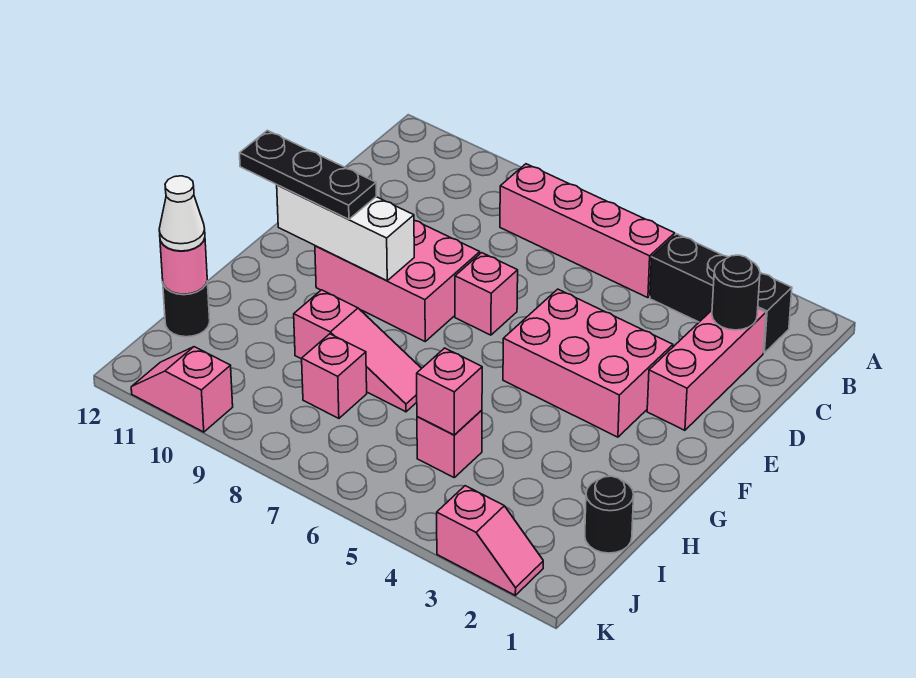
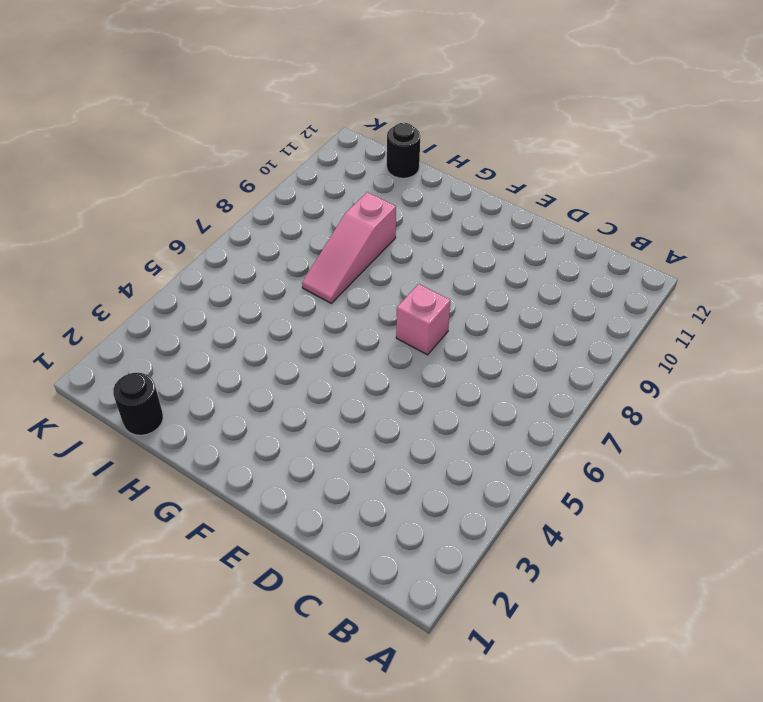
none -> black 1x3 brick [650,234,792,353]
none -> pink 1x4 brick [500,164,675,298]
none -> pink 1x3 brick [647,309,766,430]

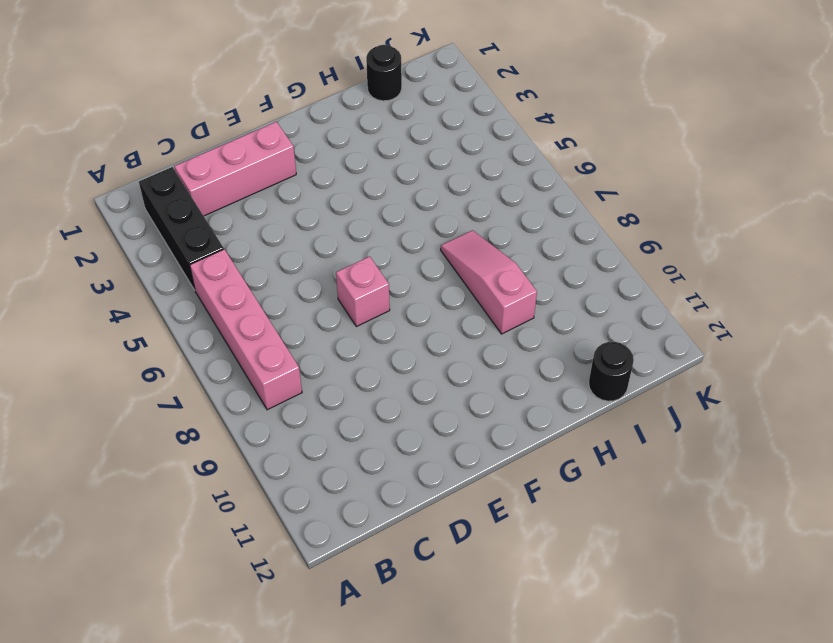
none -> pink 2x3 brick [503,289,673,437]
none -> pink 2x3 brick [315,220,480,341]
none -> pink 1x1 brick [417,410,482,477]

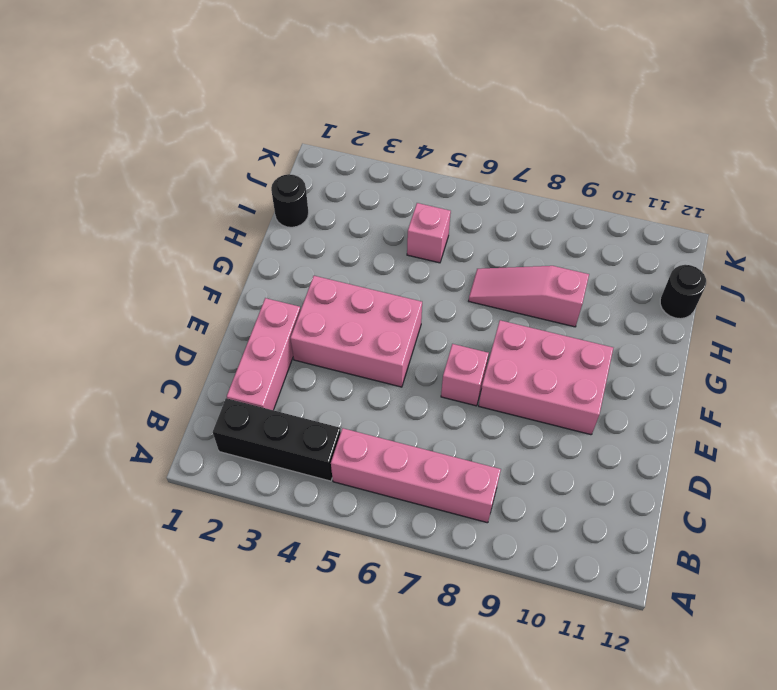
none -> pink 1x1 brick [302,334,367,418]
none -> pink 1x2 slope [437,486,543,595]
none -> pink 1x2 slope [131,347,233,432]

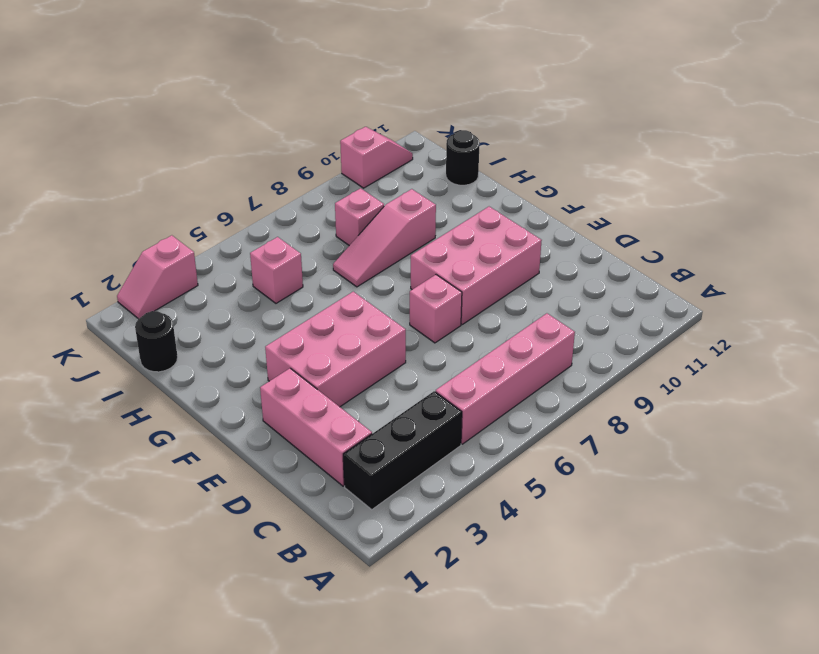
none -> black 1x1 round brick [712,255,760,330]
none -> white 1x3 brick [277,185,414,281]
none -> pink 1x1 brick [417,348,482,435]

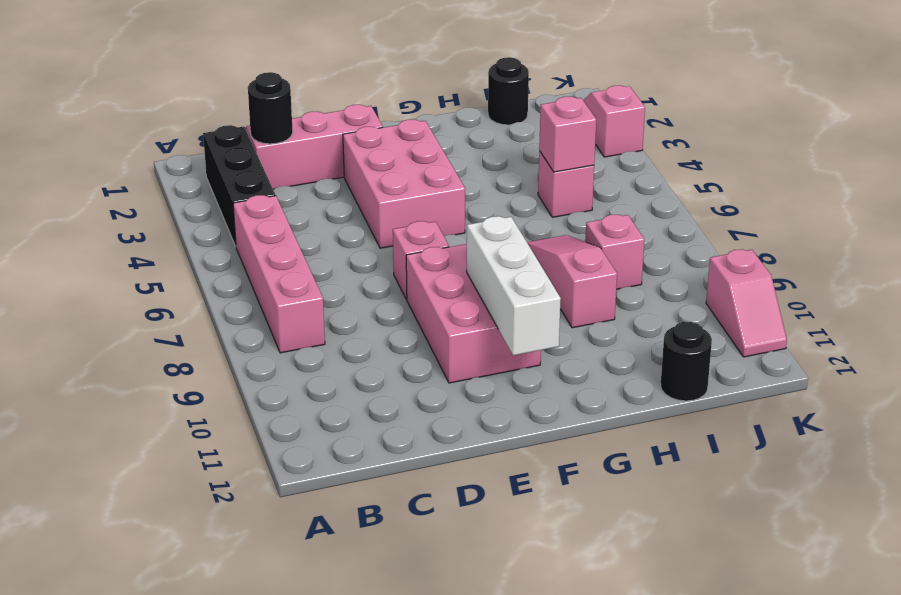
none -> pink 1x1 round brick [160,238,207,294]
none -> black 1x3 plate [240,130,376,219]
none -> white 1x1 cone [159,176,205,251]

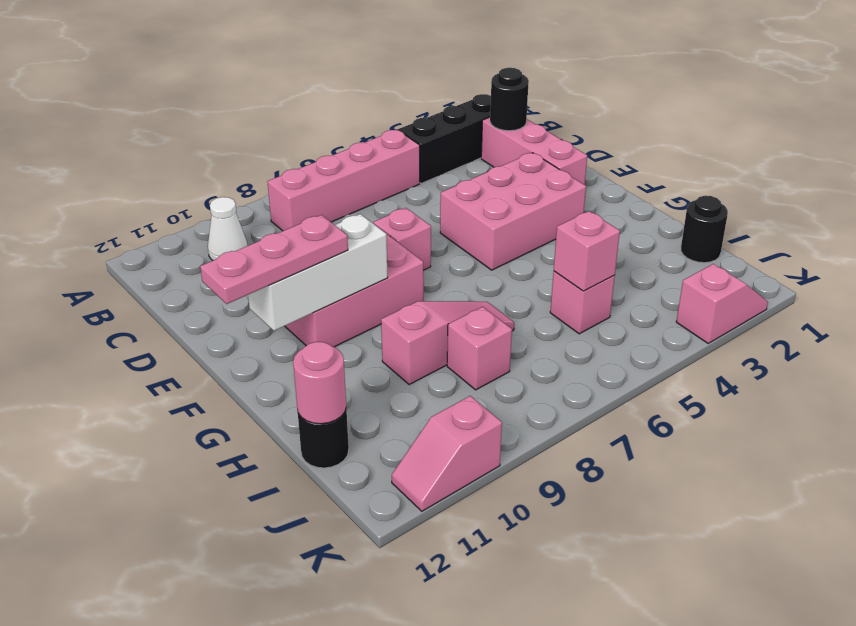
white 1x1 cone [208,197,247,261] -> white 1x1 cone moved to [159,176,205,251]
pink 1x3 plate [200,215,348,304] -> black 1x3 plate [240,130,376,219]

